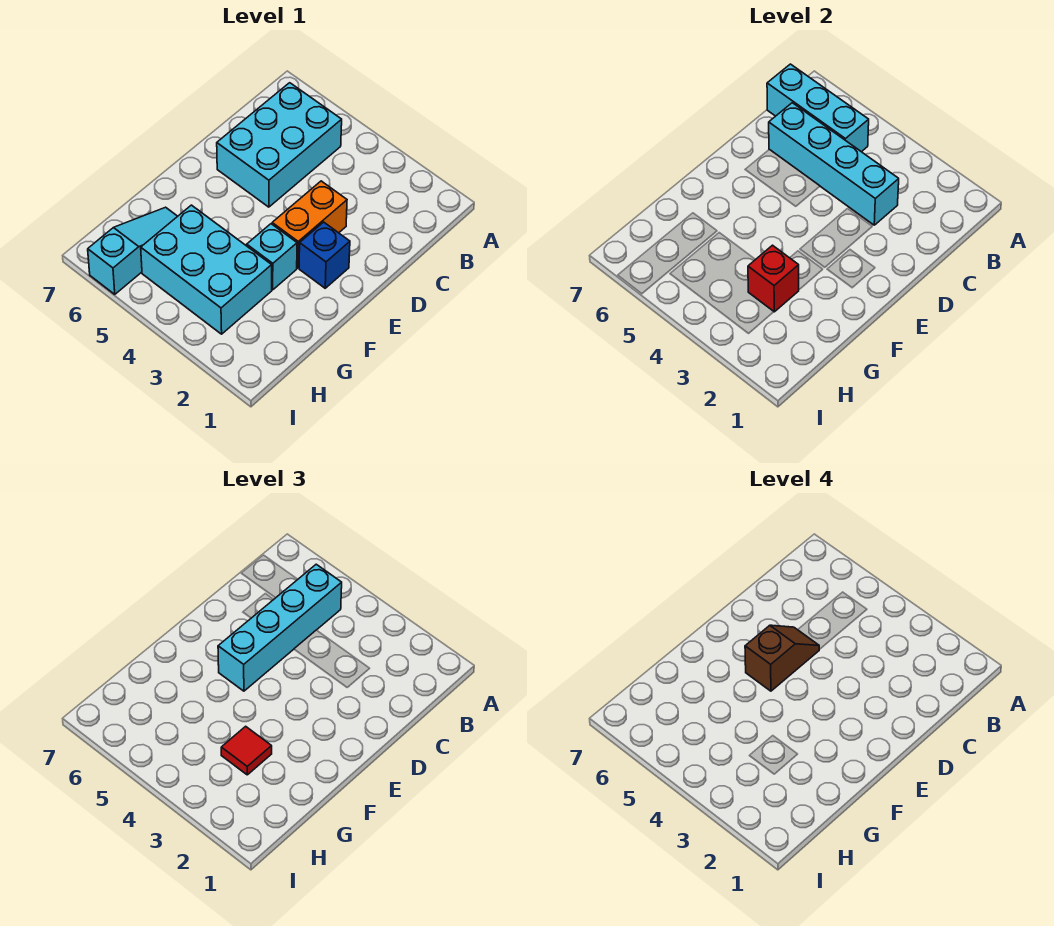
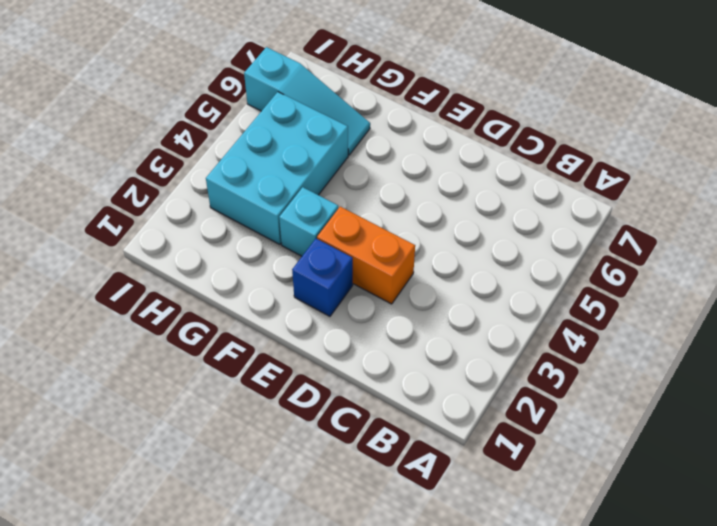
none -> cyan 2x3 brick [217,83,342,207]
none -> cyan 1x3 brick [767,64,869,152]
none -> cyan 1x4 brick [769,103,899,225]

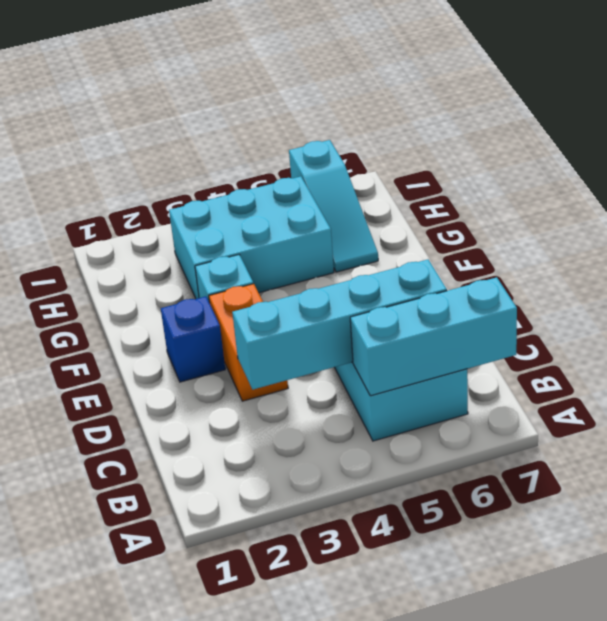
none -> red 1x1 brick [748,245,799,312]
none -> cyan 1x4 brick [218,564,342,691]
none -> red 1x1 tile [221,726,272,775]

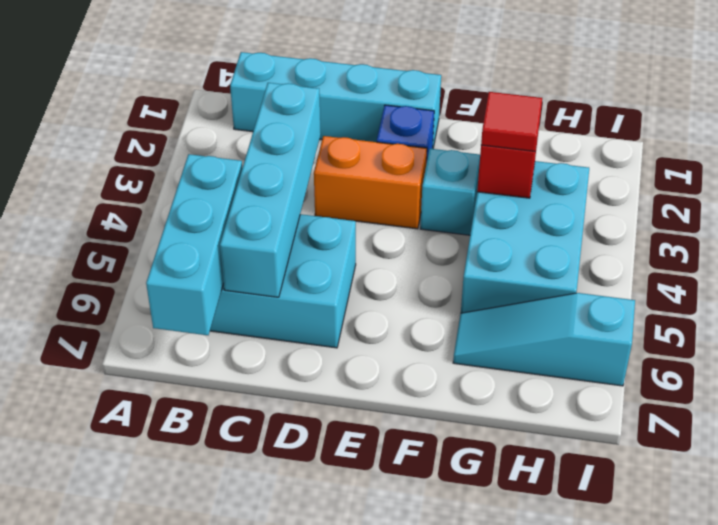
cyan 1x4 brick [230,52,441,149] -> cyan 1x4 brick moved to [218,564,342,691]
none -> brown 1x2 slope [745,625,819,691]

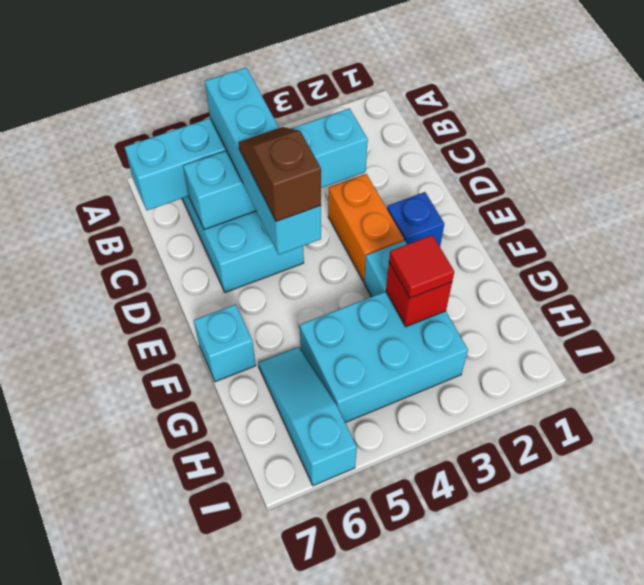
cyan 1x1 brick [194,304,256,382] -> none

